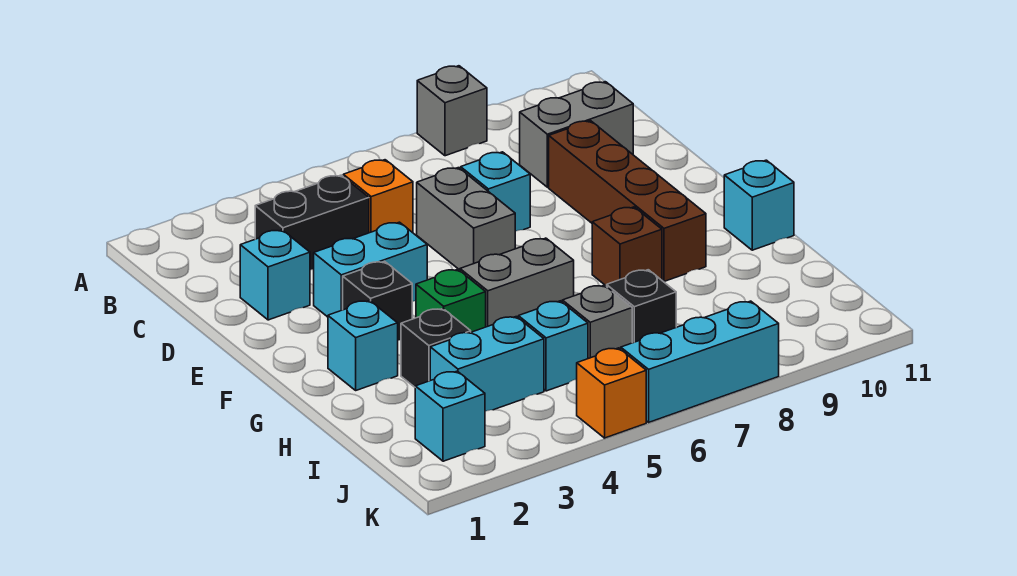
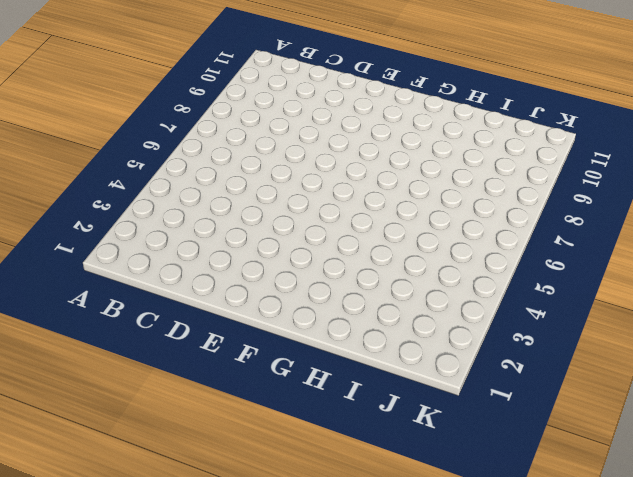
none -> grey 1x1 brick [417,66,487,156]
none -> black 1x2 brick [255,175,369,270]
none -> orange 1x1 brick [343,160,413,233]

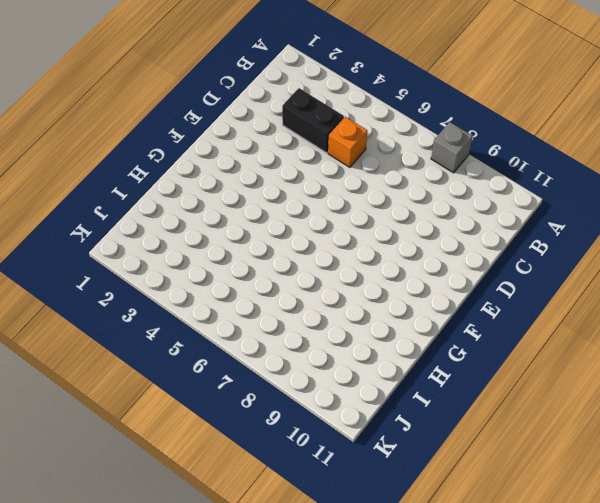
none -> grey 1x2 brick [520,82,633,187]
none -> cyan 1x1 brick [240,230,310,320]
none -> grey 1x2 brick [417,168,515,270]

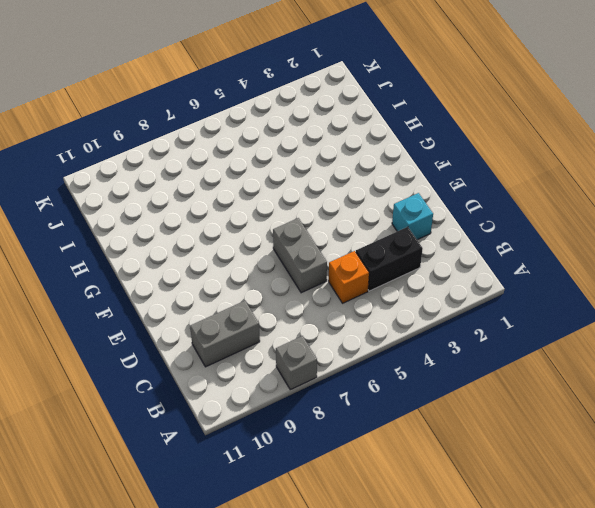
none -> cyan 1x1 brick [461,152,530,231]
none -> brown 1x4 brick [549,121,706,281]
none -> cyan 1x2 brick [314,222,427,317]

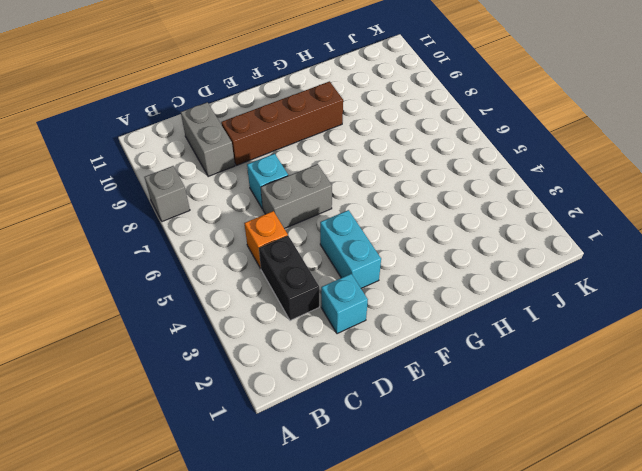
none -> black 1x1 brick [343,261,412,340]
none -> cyan 1x1 brick [328,301,398,390]
none -> green 1x1 brick [416,269,486,332]

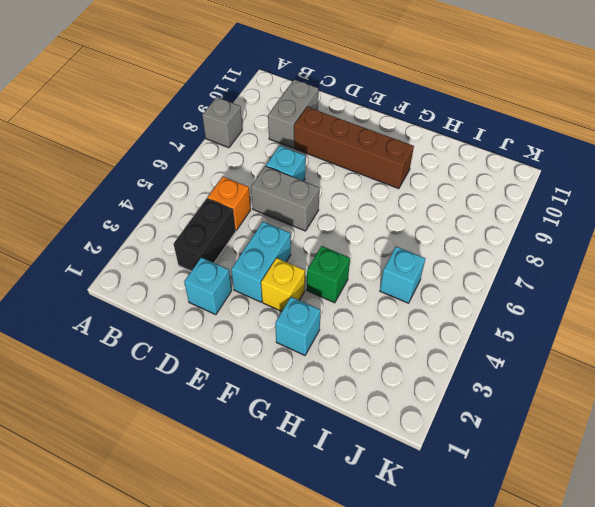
yellow 1x1 brick [261,258,305,311] -> black 1x1 brick [343,261,412,340]
none -> grey 1x2 brick [460,238,574,327]
none -> brown 1x1 brick [592,207,662,286]
none -> cyan 1x1 brick [724,160,794,250]

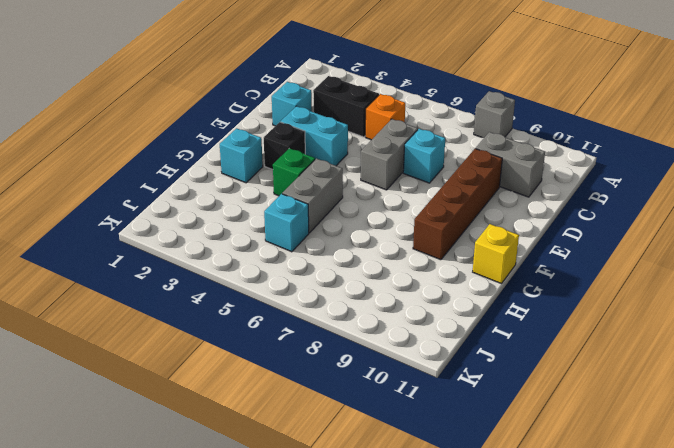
grey 1x2 brick [282,159,343,233] -> grey 1x2 brick turned to [460,238,574,327]
yellow 1x1 brick [473,224,519,284] -> cyan 1x1 brick [724,160,794,250]
none -> brown 1x1 brick [592,207,662,286]
none -> black 1x1 brick [401,309,471,387]
none -> cyan 1x2 brick [430,317,544,411]

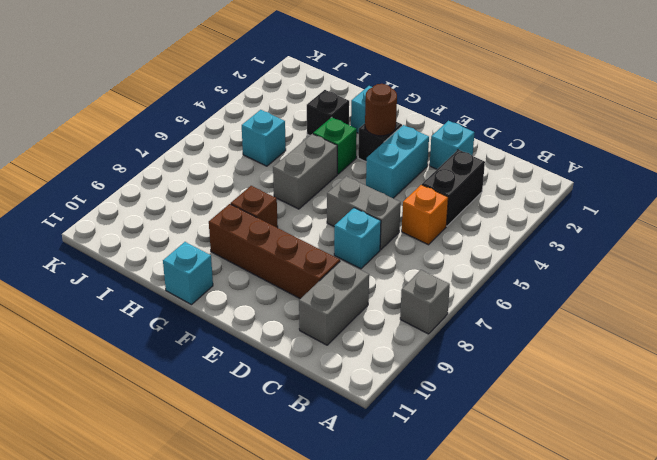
brown 1x1 round brick [365,84,397,136] -> none
none -> cyan 1x2 brick [430,317,544,411]
none -> grey 1x1 brick [562,285,632,359]
none -> black 1x1 brick [607,270,676,343]

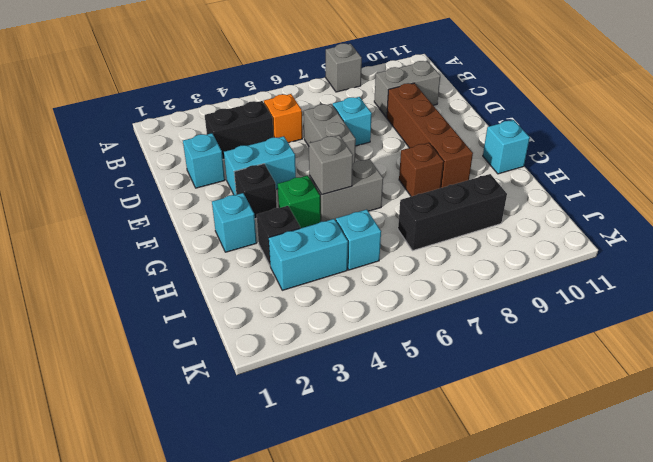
grey 1x1 brick [309,135,353,195] -> grey 1x1 brick moved to [562,285,632,359]
black 1x3 brick [398,174,507,251] -> black 1x1 brick [607,270,676,343]
none -> cyan 1x1 brick [415,371,485,461]
none -> orange 1x1 brick [577,348,646,438]
none -> cyan 1x3 brick [621,301,779,422]

